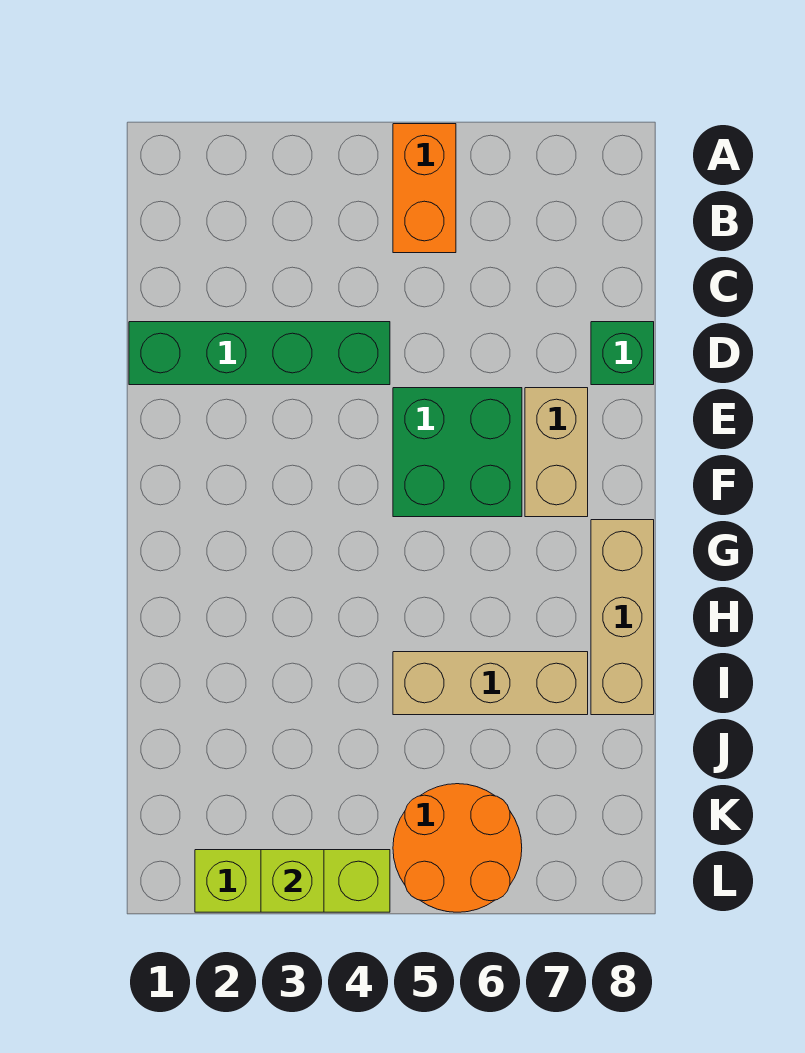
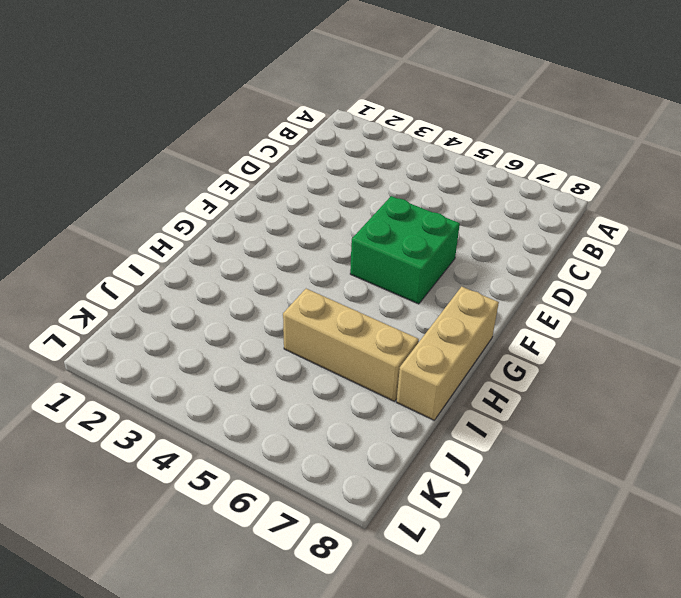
none -> orange 1x2 brick [393,124,456,253]
none -> green 1x4 brick [129,322,390,385]

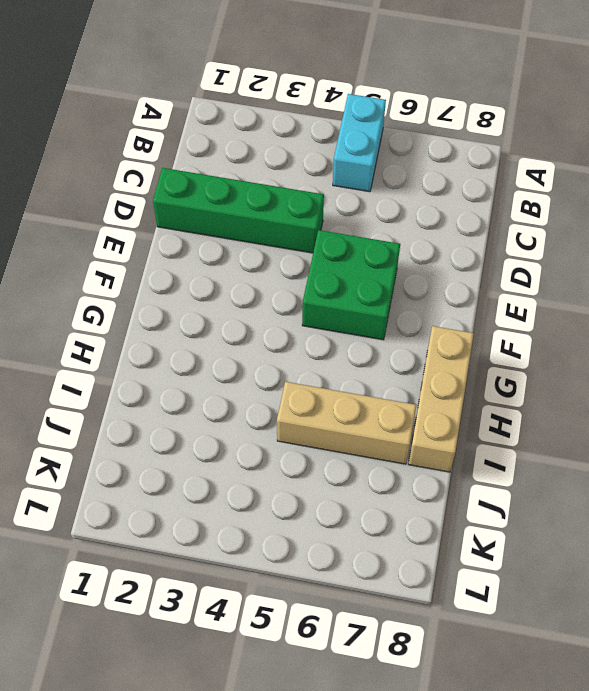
cyan 1x2 brick [333,94,386,192] -> orange 1x2 brick [393,124,456,253]
none -> green 1x1 brick [591,322,654,385]
none -> tan 1x2 brick [525,388,588,517]

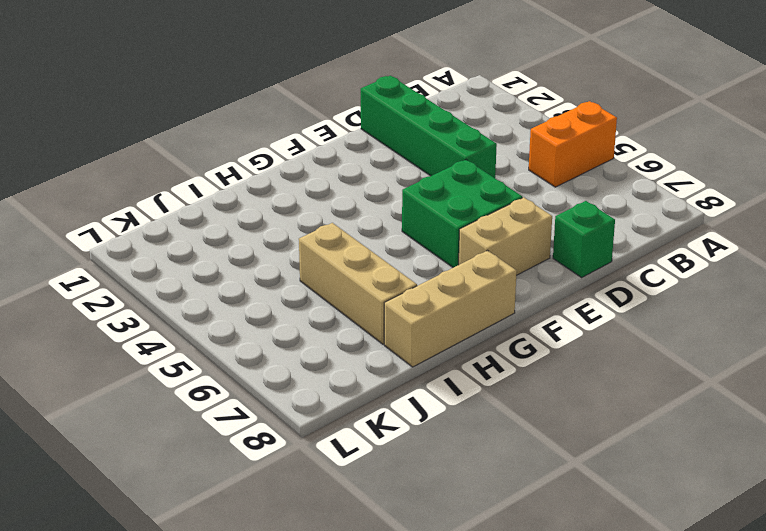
none -> orange 2x2 round brick [393,784,522,912]
none -> lime 1x3 brick [195,850,390,912]

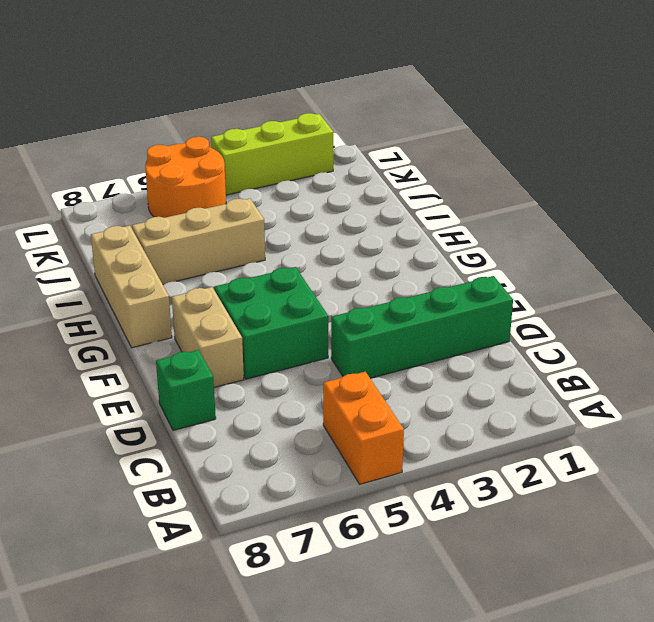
none -> lime 1x1 brick [261,850,324,912]

